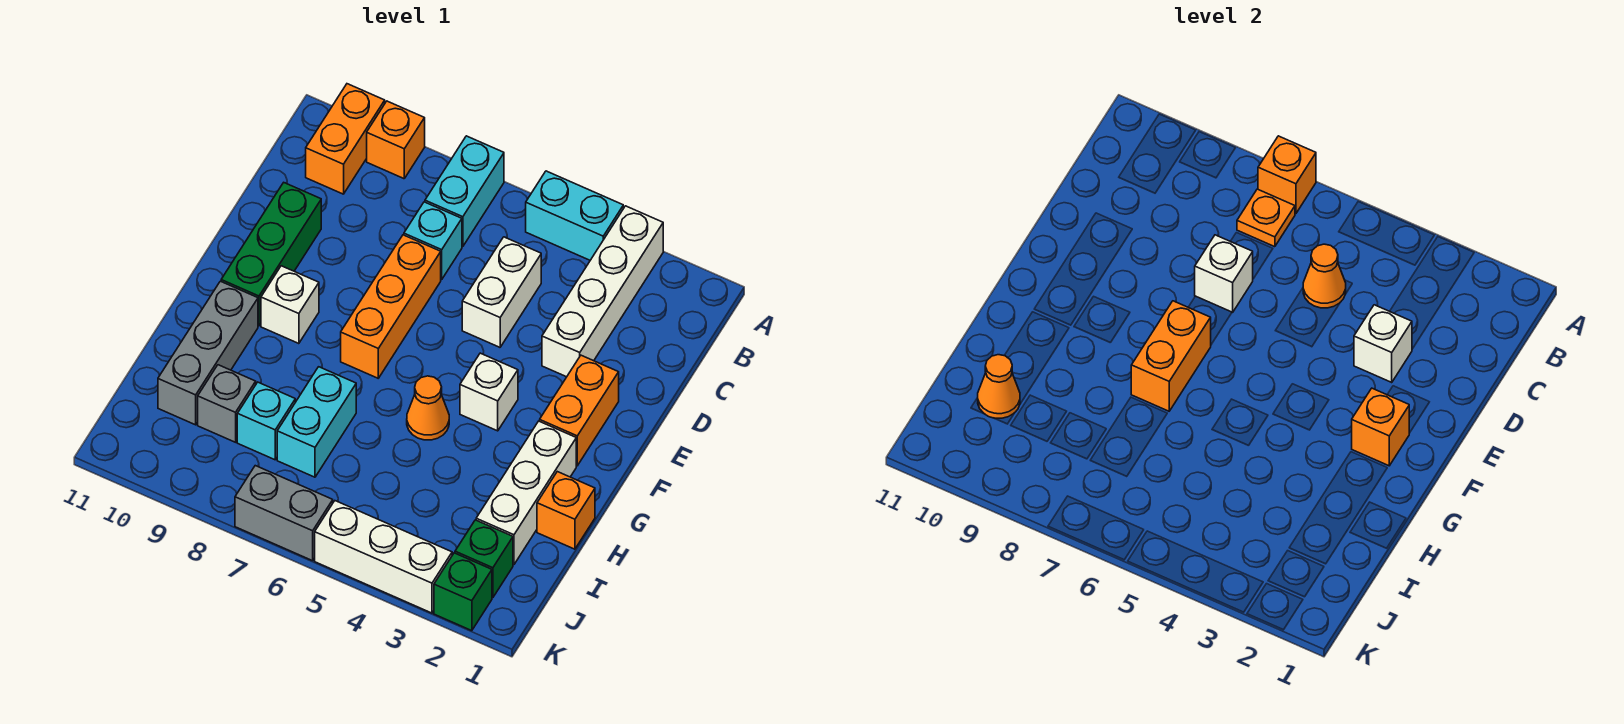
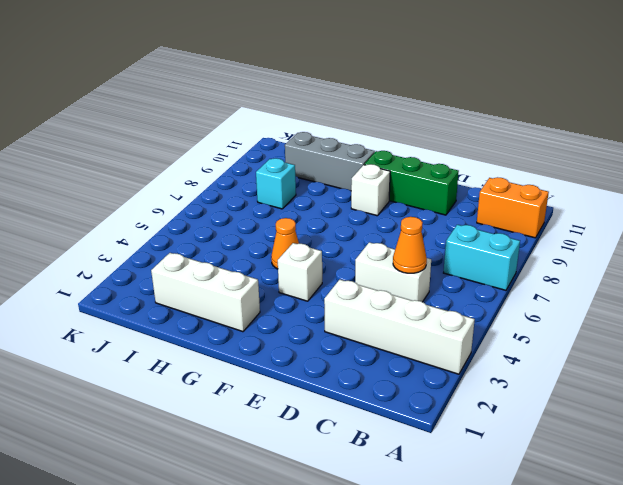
none -> cyan 1x2 brick [526,171,623,260]
none -> orange 1x1 brick [367,101,425,179]
none -> cyan 1x1 brick [404,202,462,280]
none -> orange 1x3 brick [341,235,441,378]

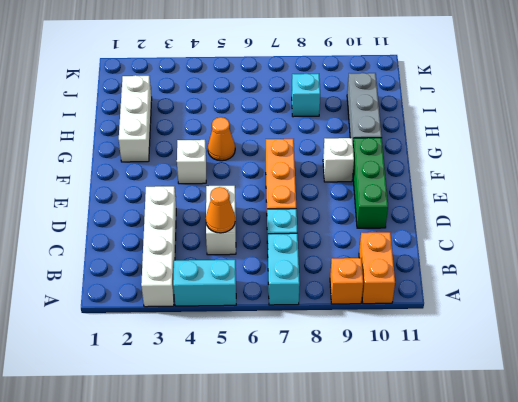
none -> orange 1x2 brick [540,355,619,466]
none -> orange 1x1 brick [537,472,595,549]
none -> cyan 1x2 brick [277,367,356,477]
none -> grey 1x1 brick [198,365,256,442]

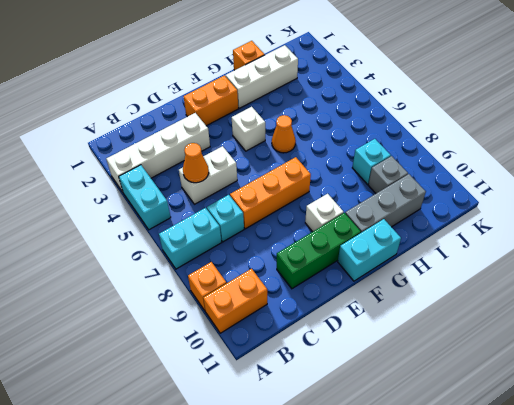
cyan 1x2 brick [338,219,401,281] -> cyan 1x2 brick moved to [277,367,356,477]
none -> green 1x1 brick [455,520,513,598]
none -> green 1x1 brick [434,553,492,631]
none -> white 1x3 brick [315,501,452,613]
none -> grey 1x2 brick [235,466,333,561]

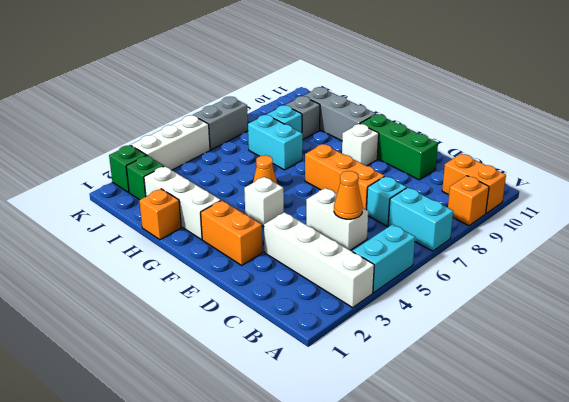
none -> orange 1x1 brick [1258,136,1316,214]
none -> orange 1x1 plate [1237,189,1295,247]
none -> white 1x1 brick [1354,305,1412,382]
none -> white 1x1 brick [1195,235,1253,313]

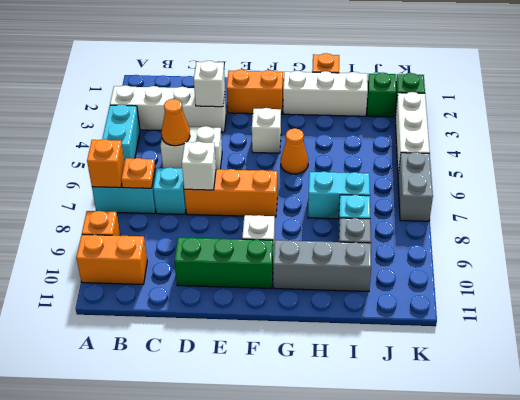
none -> orange 1x1 brick [1352,388,1409,466]
none -> orange 1x2 brick [1131,301,1211,411]
none -> orange 1x1 cone [978,355,1020,418]

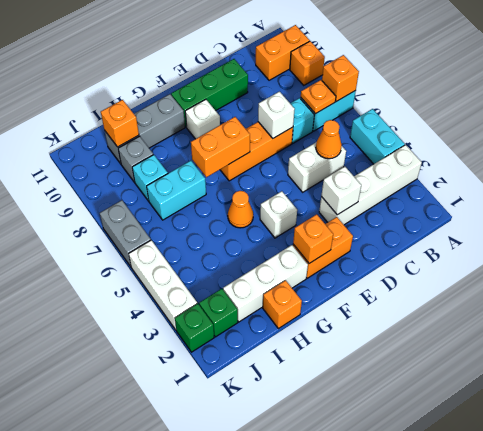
orange 1x1 brick [101,100,139,147] -> orange 1x1 cone [978,355,1020,418]

